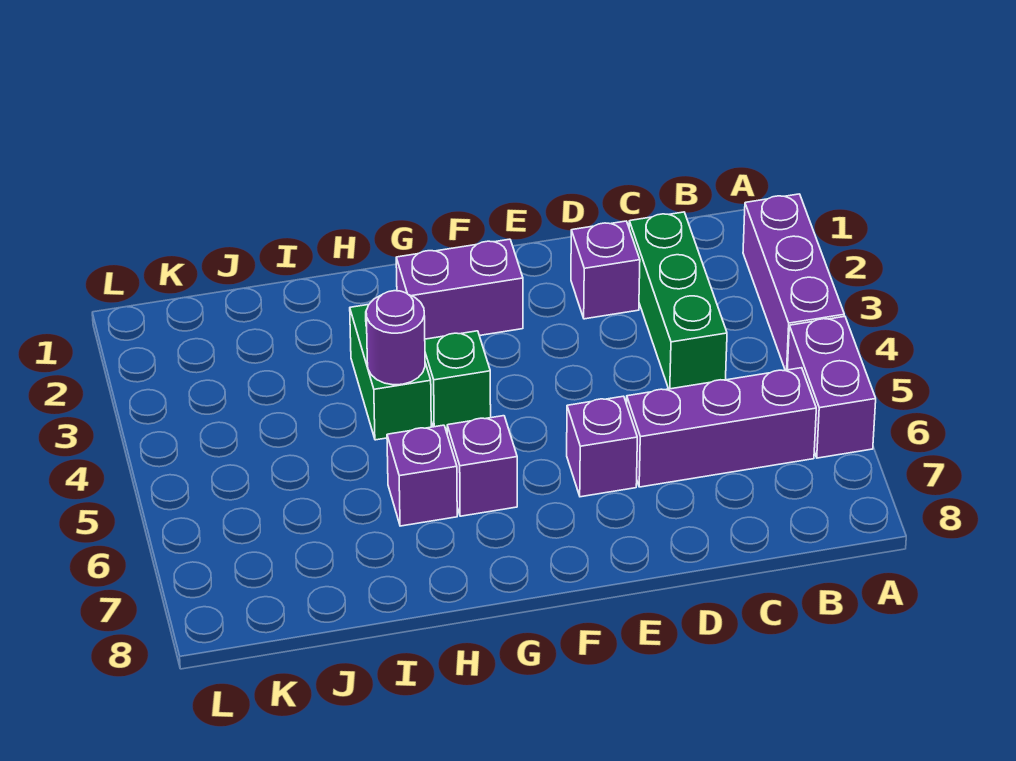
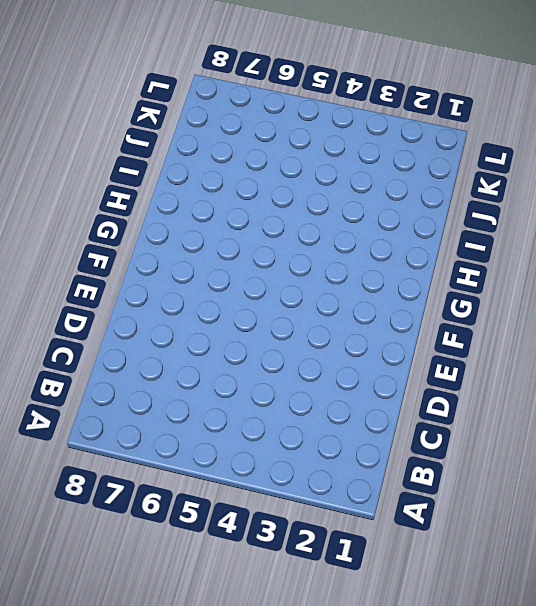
none -> purple 1x3 brick [743,194,844,370]
none -> purple 1x2 brick [787,316,876,458]
none -> purple 1x3 brick [627,368,816,487]

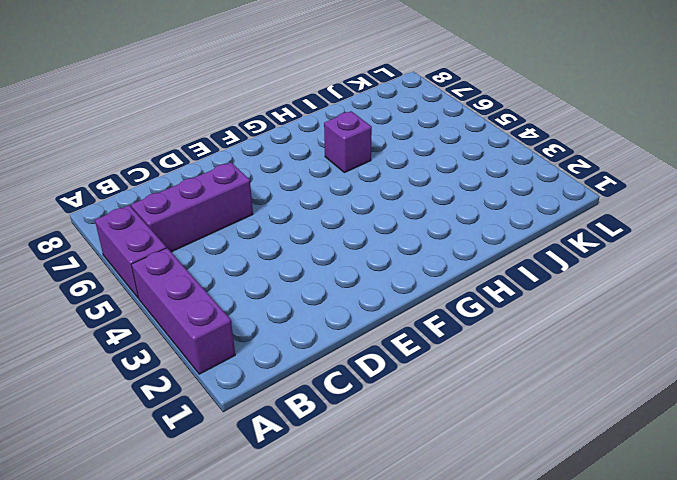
none -> green 1x3 brick [629,212,727,389]
none -> purple 1x1 brick [571,221,640,319]
none -> purple 1x1 brick [567,396,637,497]

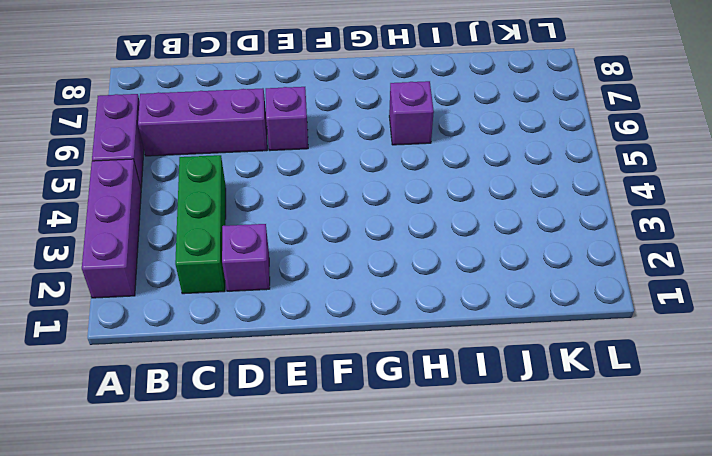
none -> purple 1x2 brick [396,239,523,339]
none -> green 1x1 brick [425,331,491,429]
none -> purple 1x1 brick [447,416,517,516]

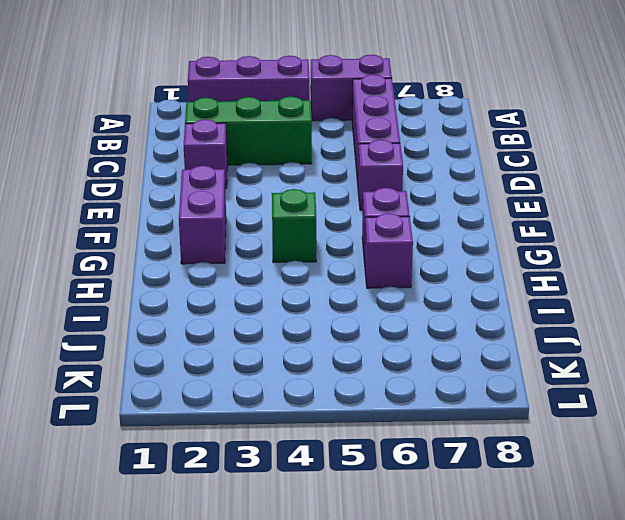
none -> green 1x2 brick [350,305,431,440]
none -> purple 1x1 round brick [366,291,425,385]

